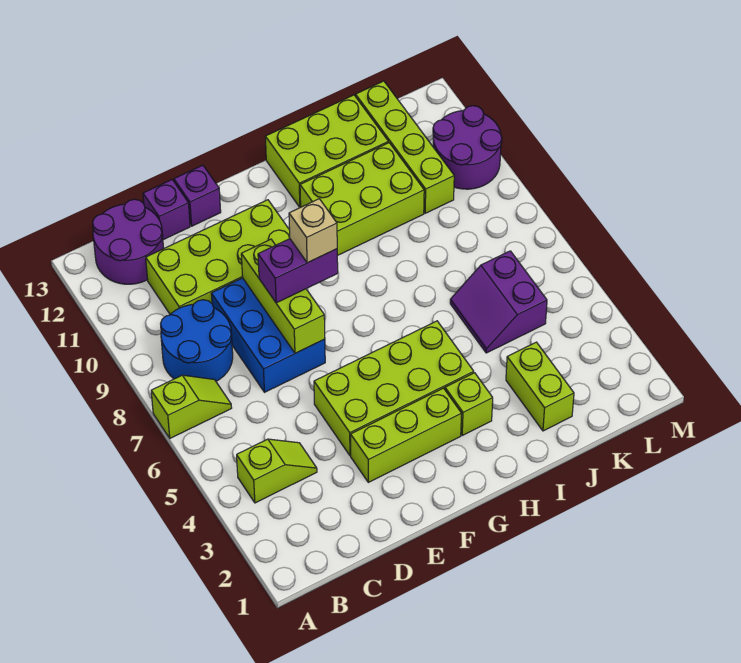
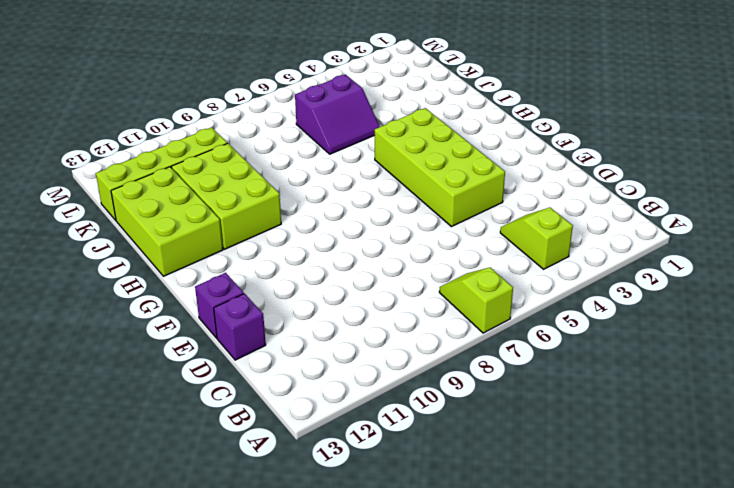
none -> blue 2x2 round brick [161,300,233,381]
none -> purple 2x2 round brick [93,199,164,284]
none -> lime 2x4 brick [146,200,290,314]

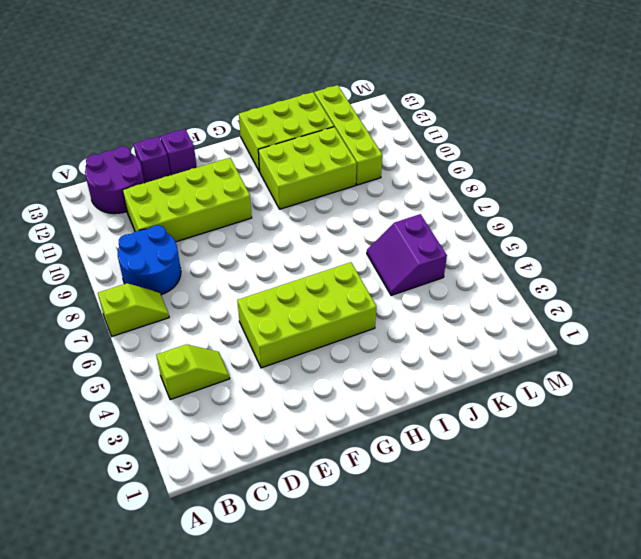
none -> blue 2x3 brick [211,278,325,392]
none -> lime 1x3 brick [351,388,462,482]
none -> lime 1x1 brick [445,373,493,435]

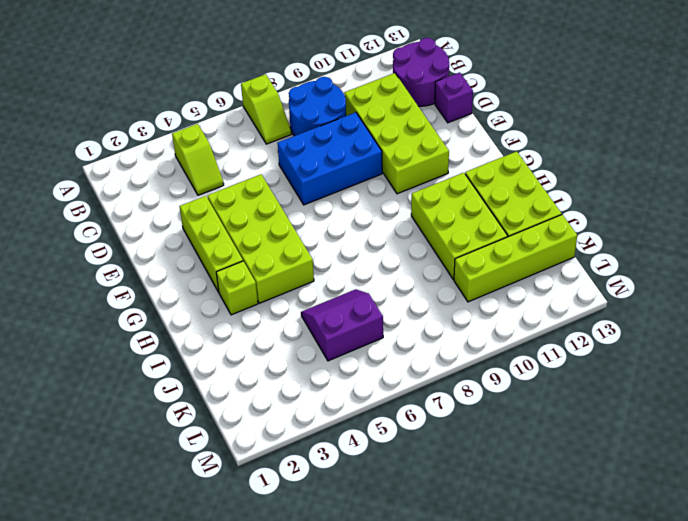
none -> purple 1x1 brick [174,165,221,226]
none -> lime 1x2 brick [506,342,574,431]
none -> purple 2x2 round brick [433,106,502,189]

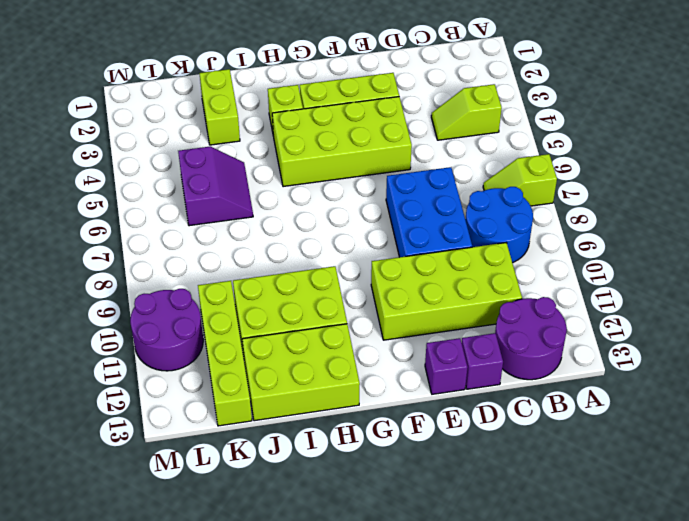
none -> lime 1x3 brick [241,239,325,353]
none -> purple 1x2 brick [258,239,338,303]
none -> tan 1x1 brick [289,199,337,263]

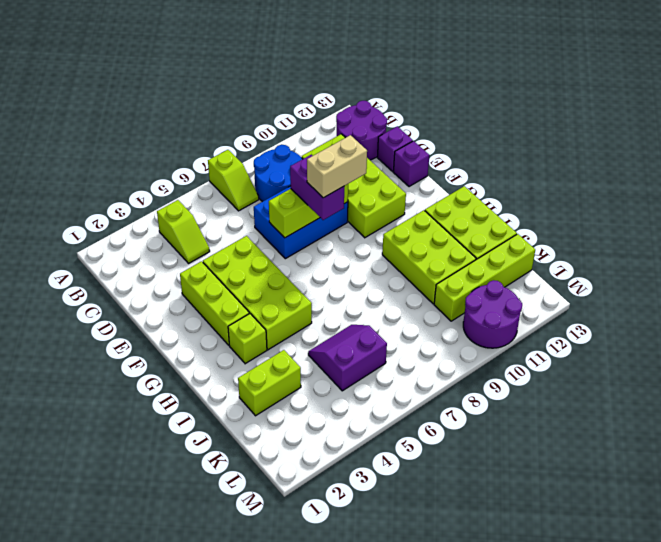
tan 1x2 brick [307,135,367,198] -> tan 1x1 brick [289,199,337,263]

